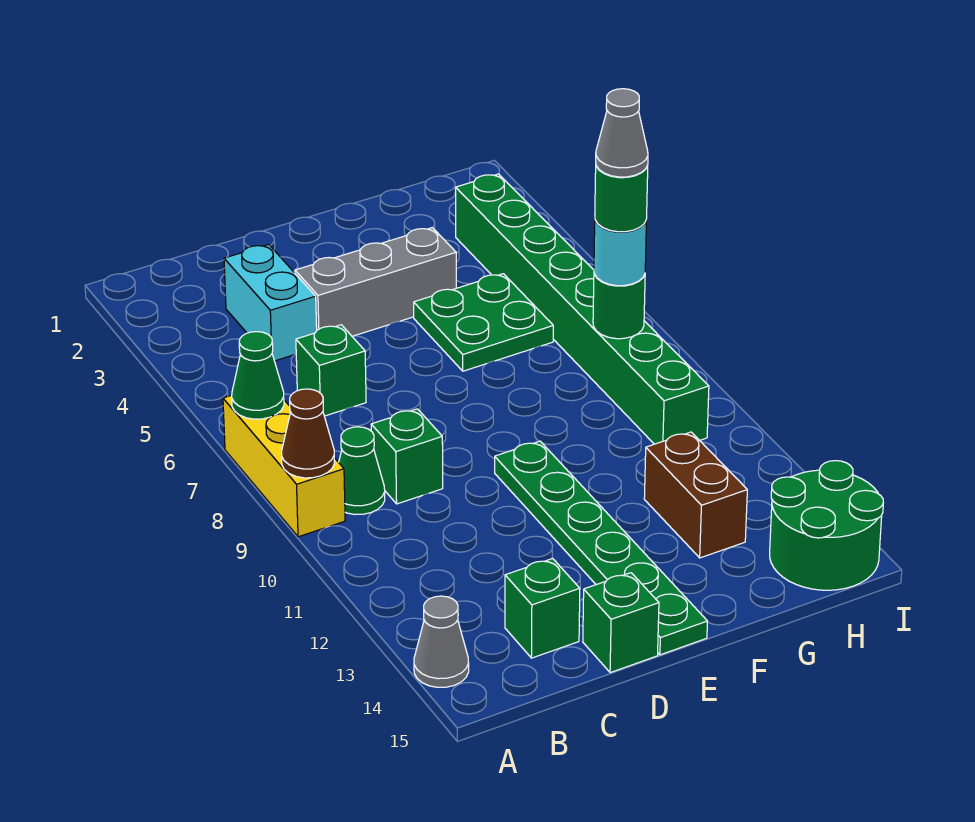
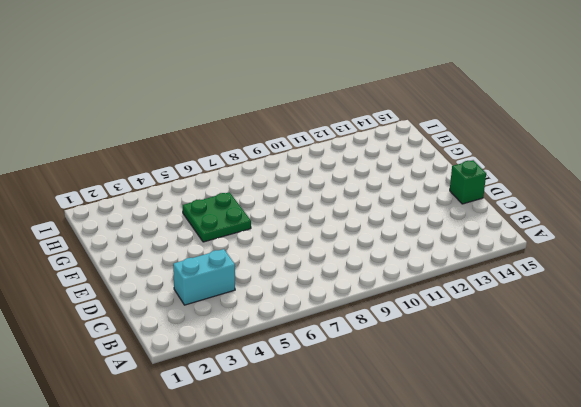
none -> yellow 1x3 brick [223,395,345,537]
none -> grey 1x1 cone [414,596,469,687]
none -> green 1x1 cone [339,427,385,514]

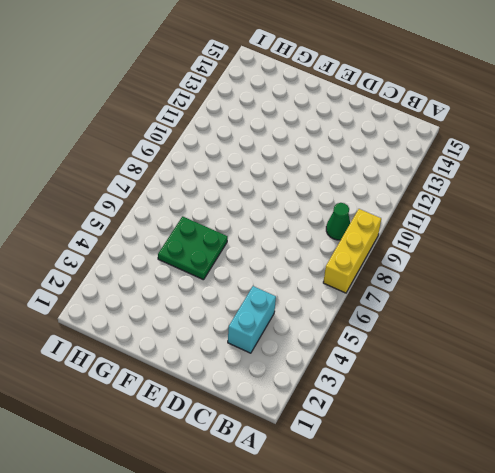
none -> grey 1x1 cone [414,596,469,687]
none -> green 1x1 brick [296,325,366,416]
none -> green 1x1 brick [371,409,443,504]

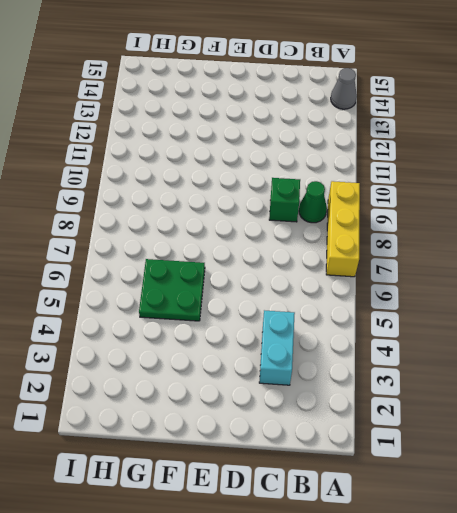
none -> green 1x1 brick [296,325,366,416]
none -> green 1x1 brick [505,559,580,658]
none -> grey 1x3 brick [295,228,456,336]

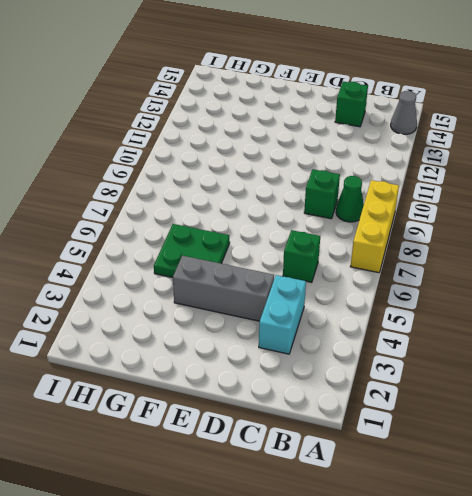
none -> green 1x1 brick [583,573,659,673]
none -> green 1x6 plate [495,441,707,655]
none -> brown 1x2 brick [644,432,747,558]

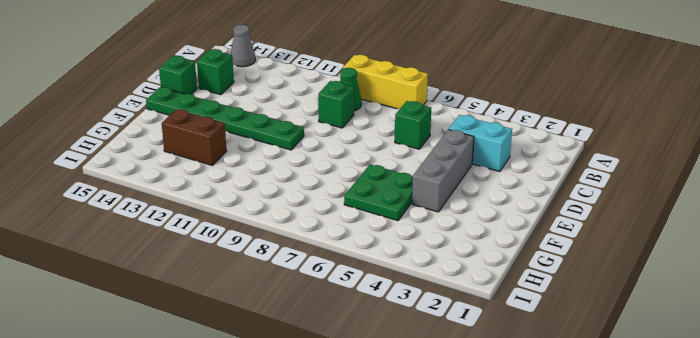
none -> green 1x8 brick [456,174,709,444]
none -> green 2x2 round brick [770,461,883,590]
none -> green 1x1 cone [232,332,284,419]

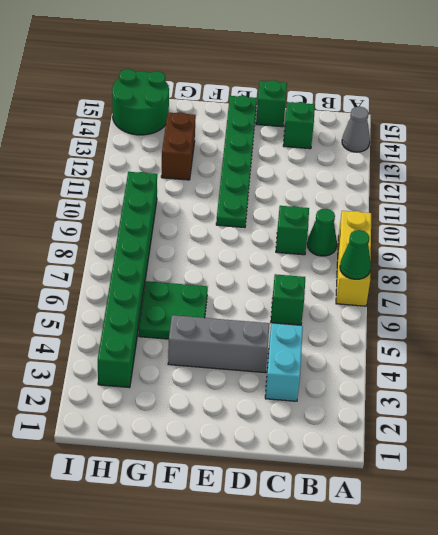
none -> brown 1x1 cone [282,389,334,478]
none -> green 1x1 round brick [593,274,645,339]
none -> cyan 1x1 round brick [594,220,647,286]

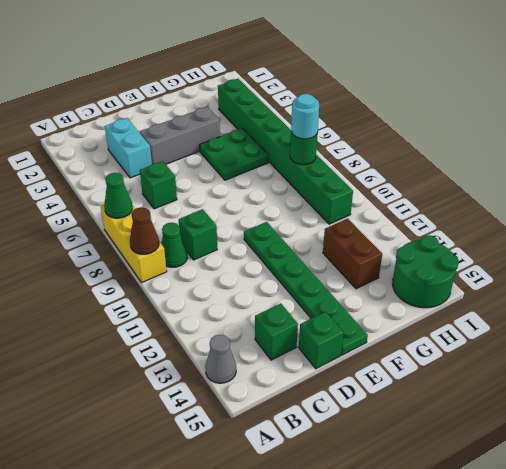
none -> green 1x1 round brick [595,165,648,232]
none -> grey 1x1 cone [596,89,648,177]

